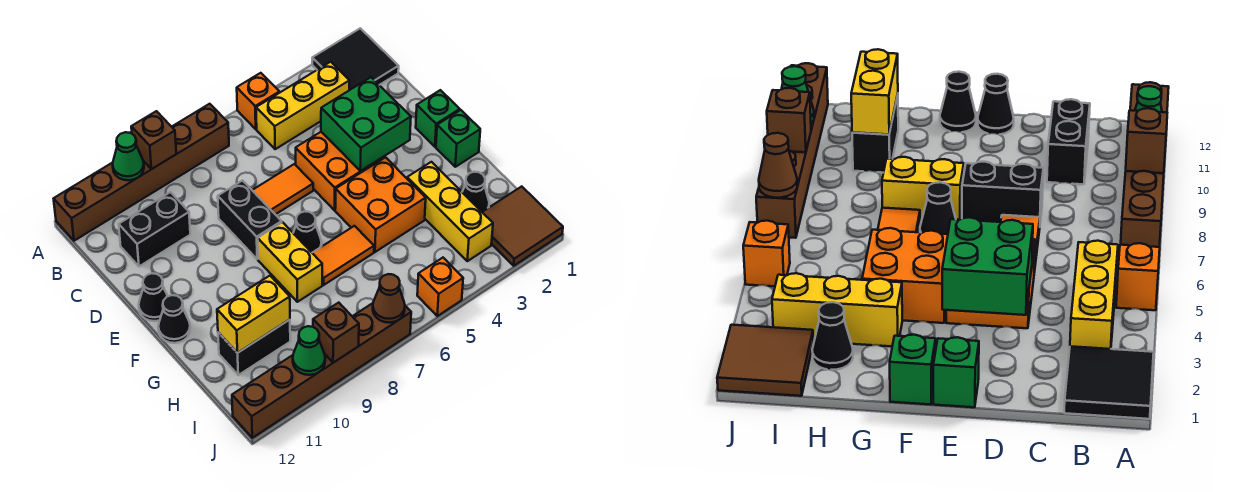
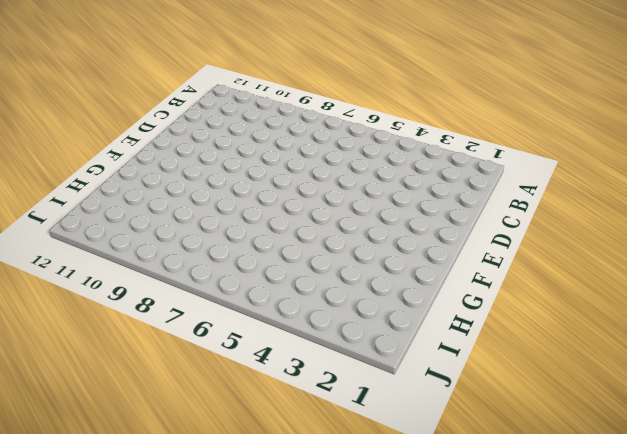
none -> black 2x2 tile [312,28,399,90]
none -> orange 1x1 brick [237,73,279,129]
none -> brown 1x6 brick [54,104,229,241]

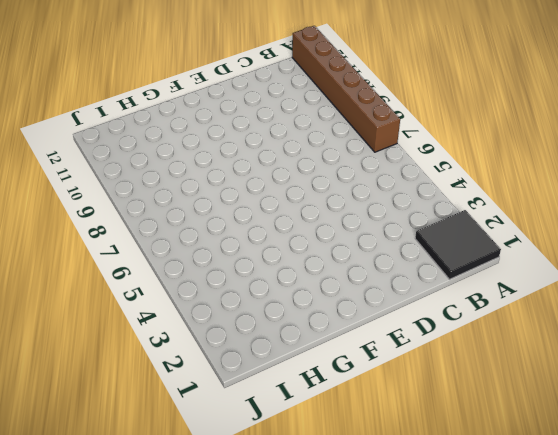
none -> orange 1x1 brick [237,73,279,129]
none -> yellow 1x3 brick [256,62,349,149]
none -> black 1x2 brick [119,192,190,266]

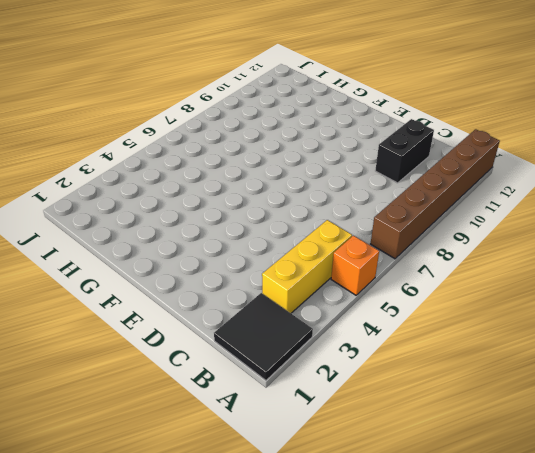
none -> orange 2x2 brick [296,132,385,210]
none -> orange 1x2 tile [252,164,313,215]
none -> black 1x2 brick [218,181,282,259]

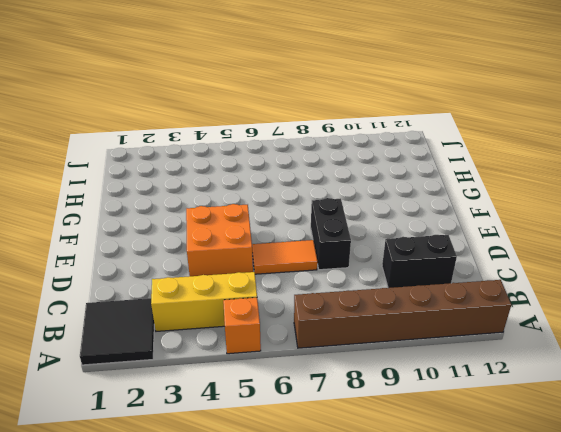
none -> green 1x1 brick [416,90,460,147]
none -> black 1x1 cone [139,273,168,321]
none -> green 1x1 brick [436,110,480,167]

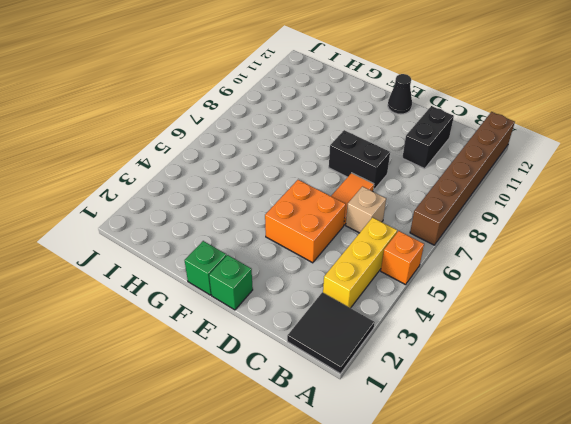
tan 1x1 brick [346,187,386,233] -> none
none -> orange 2x2 brick [335,157,426,252]
none -> black 1x1 cone [293,211,322,252]
none -> yellow 1x2 brick [258,222,322,302]

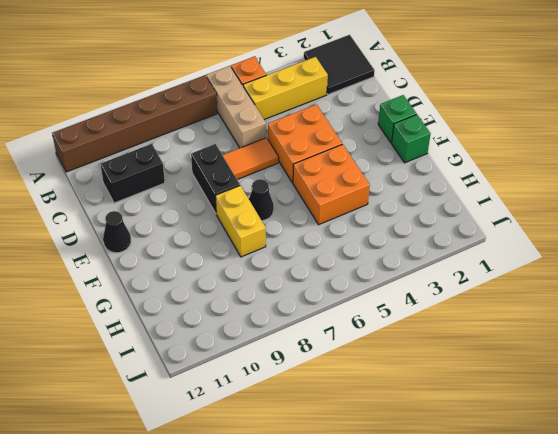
tan 1x3 brick [207,66,266,148] -> none
none -> black 1x1 cone [158,295,190,343]
none -> yellow 1x3 brick [407,162,493,261]
none -> orange 1x2 tile [312,226,374,285]

